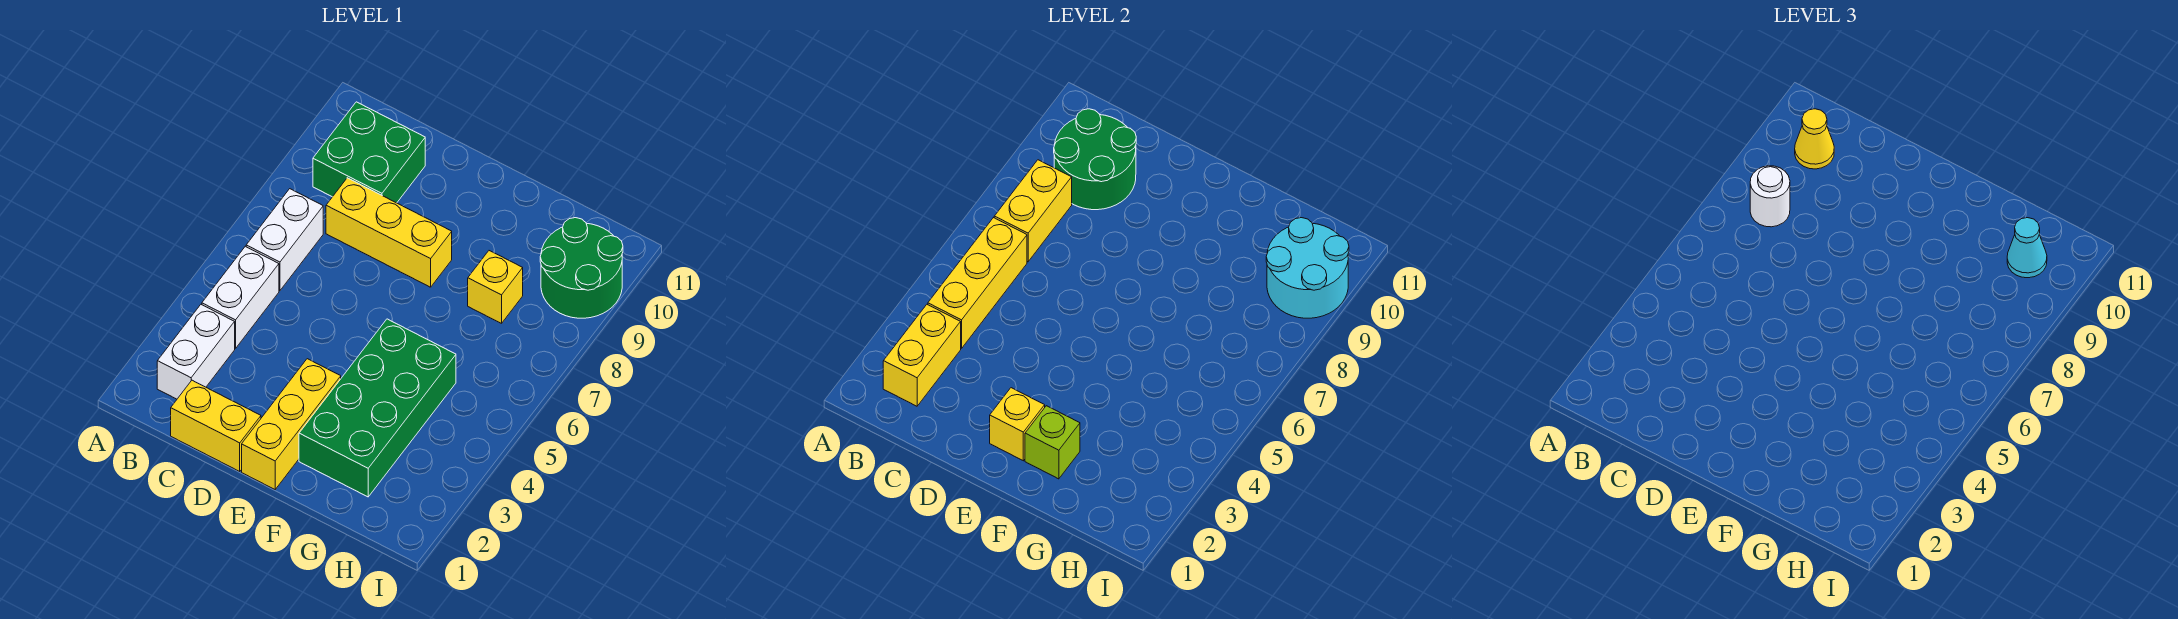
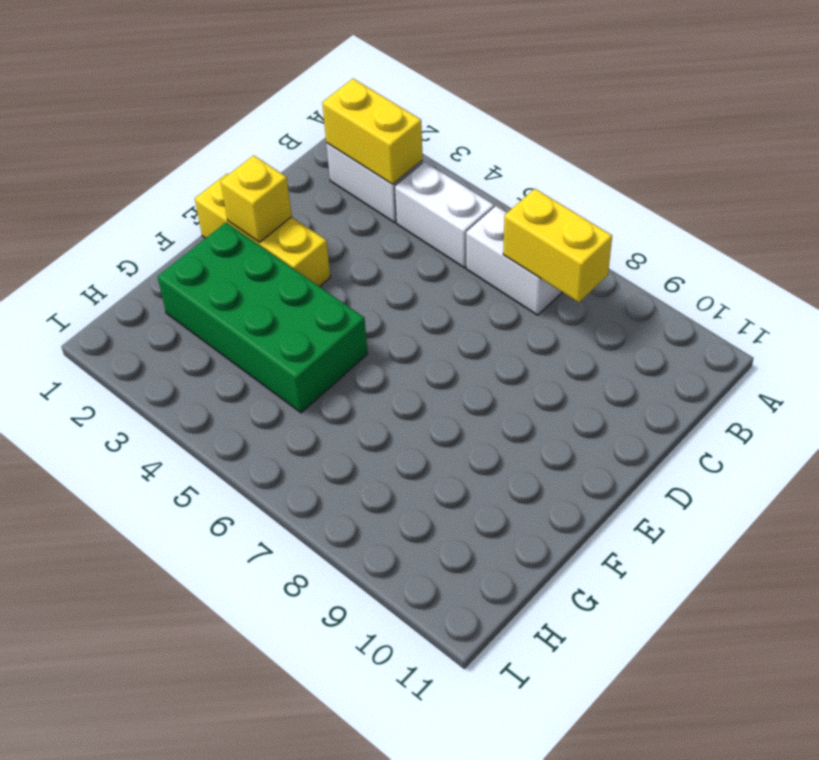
none -> green 2x2 brick [313,102,425,203]
none -> yellow 1x2 brick [171,380,261,471]
none -> yellow 1x3 brick [326,178,452,287]

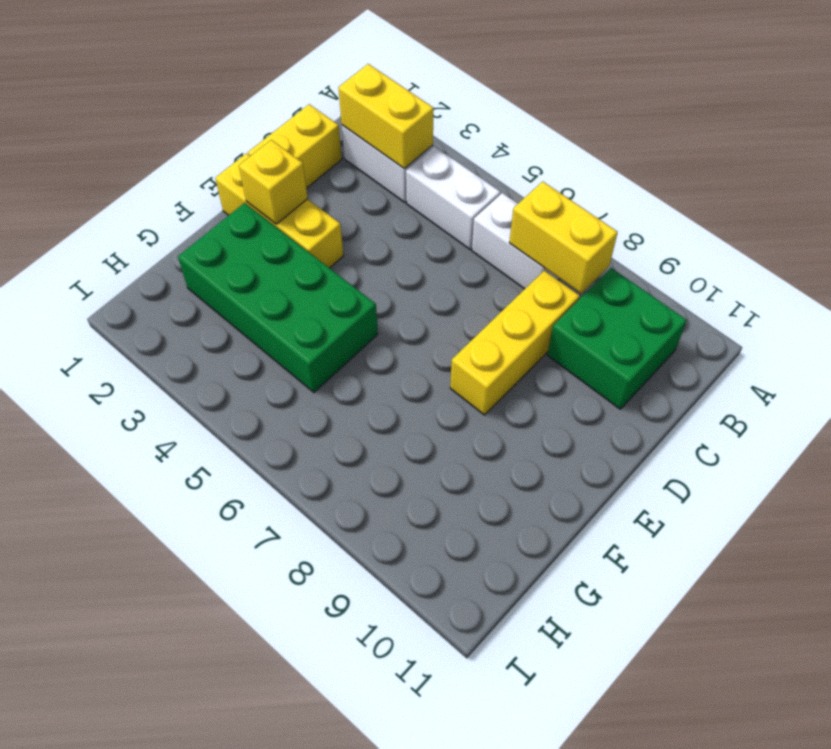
none -> yellow 1x1 brick [468,251,523,324]
none -> green 2x2 round brick [540,218,623,318]
none -> yellow 1x3 brick [928,218,1027,349]

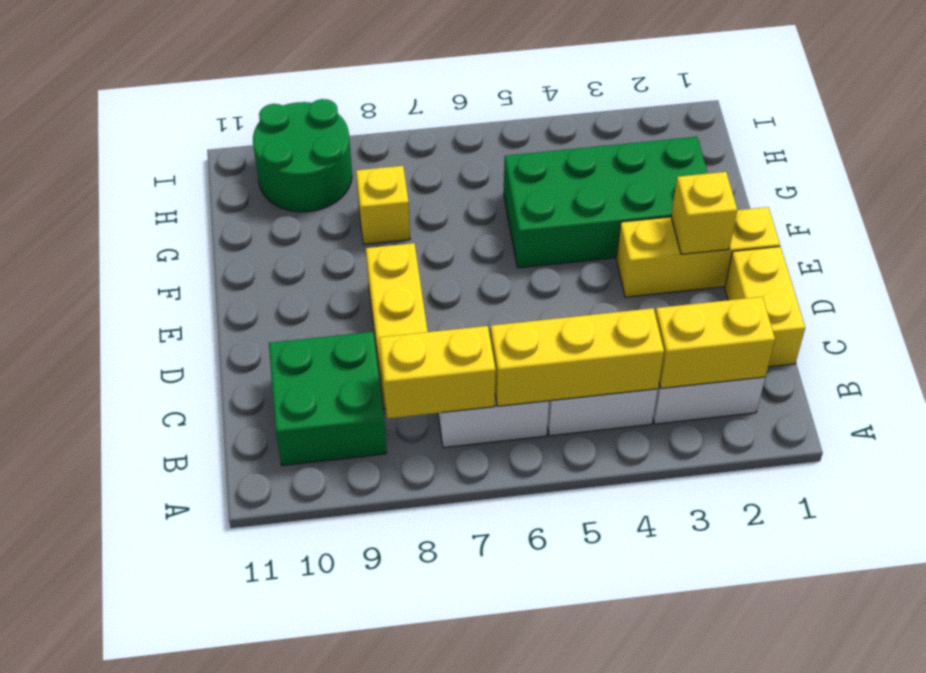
none -> green 2x2 round brick [1054,109,1136,210]
none -> lime 1x1 brick [1025,406,1080,479]
none -> cyan 2x2 round brick [1266,218,1349,318]

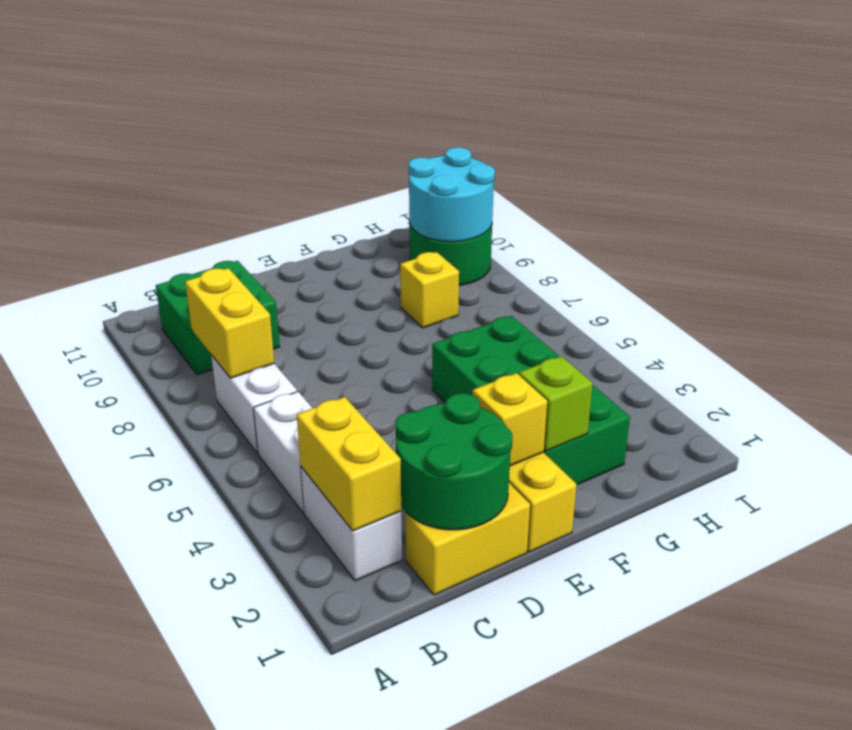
green 2x2 round brick [395,393,513,530] -> green 2x2 round brick moved to [1054,109,1136,210]
none -> yellow 1x3 brick [326,178,452,287]
none -> yellow 1x3 brick [928,218,1027,349]
none -> white 1x1 round brick [1750,166,1790,227]

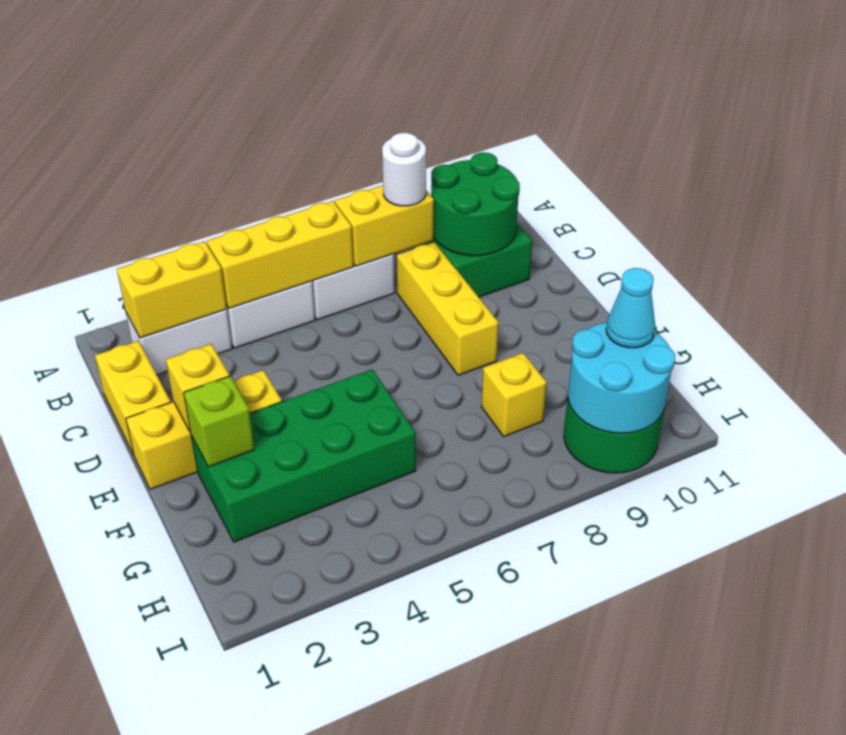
none -> yellow 1x1 cone [1795,109,1834,169]

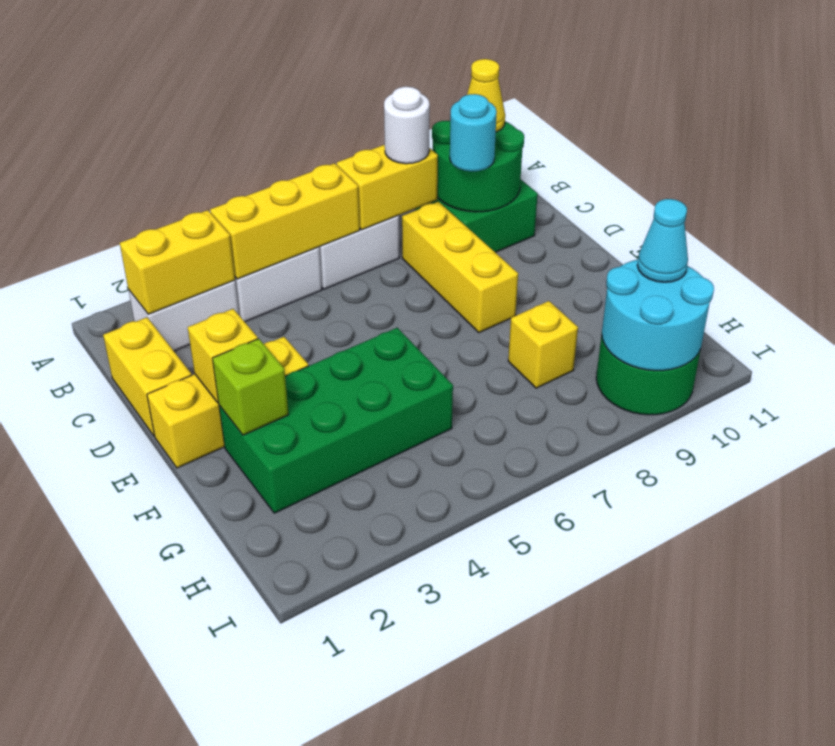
cyan 1x1 round brick [450,94,497,172] -> none

